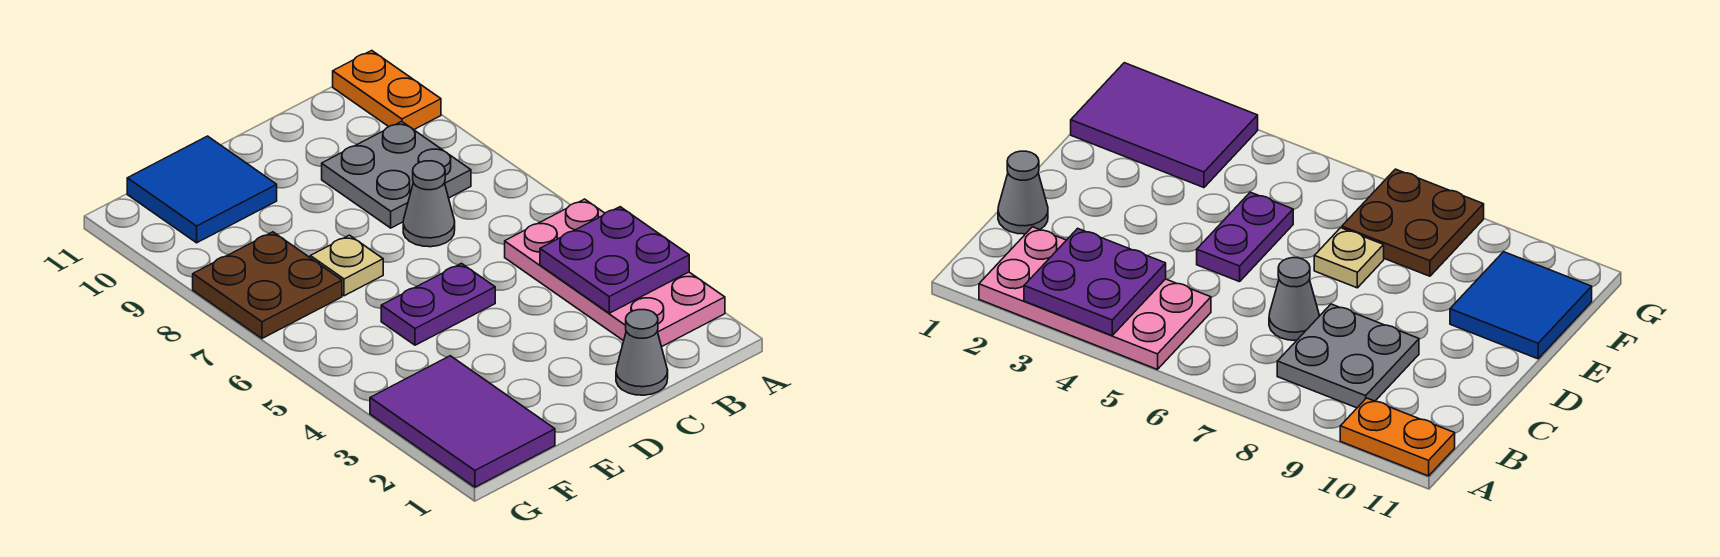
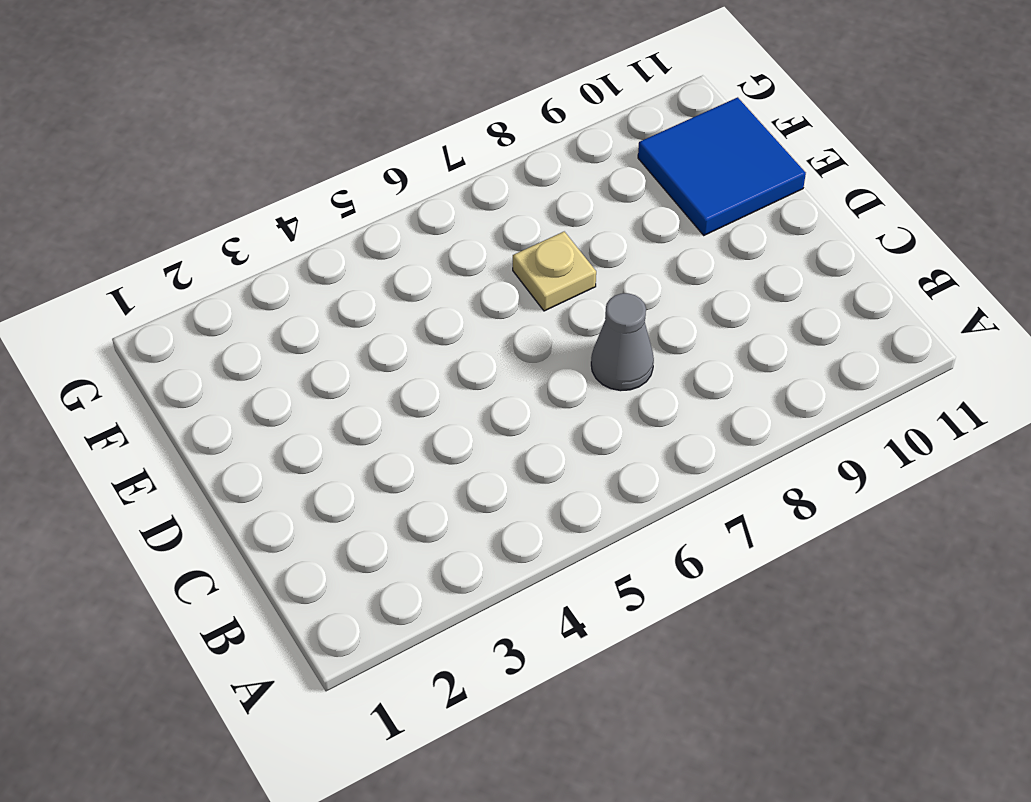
none -> pink 2x4 plate [505,199,725,347]
none -> orange 1x2 plate [333,51,441,130]

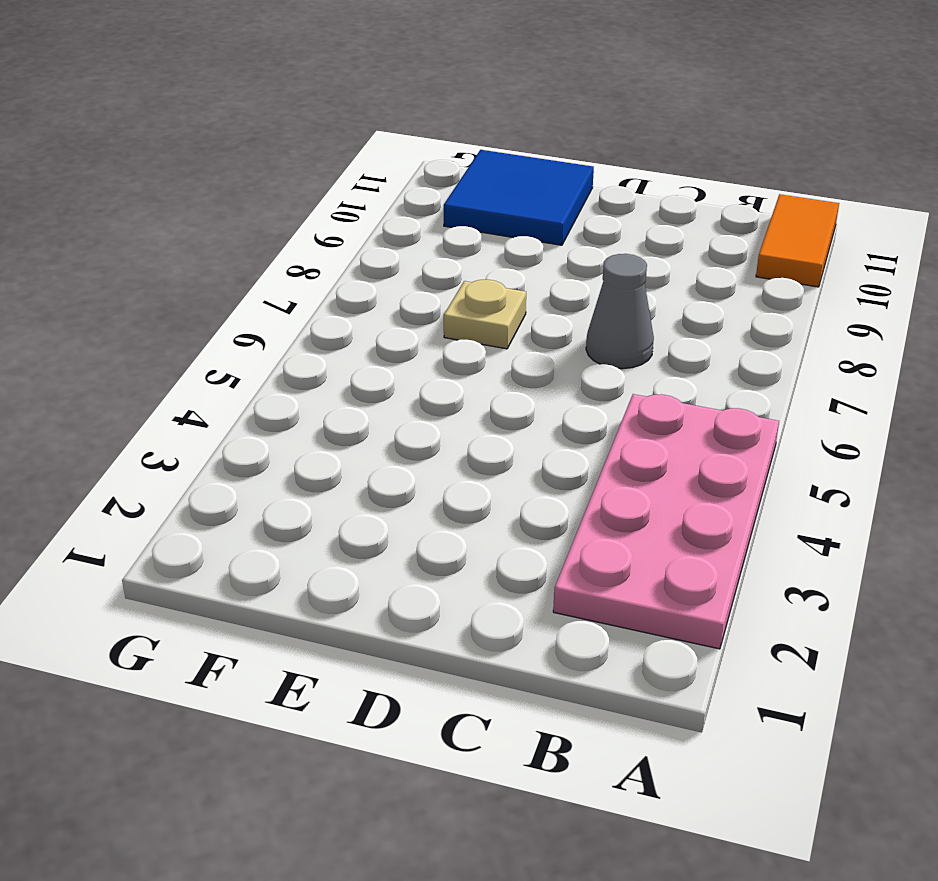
orange 1x2 tile [756,194,839,287] -> orange 1x2 plate [333,51,441,130]
none -> grey 2x2 plate [322,121,471,228]
none -> grey 1x1 cone [616,310,668,395]

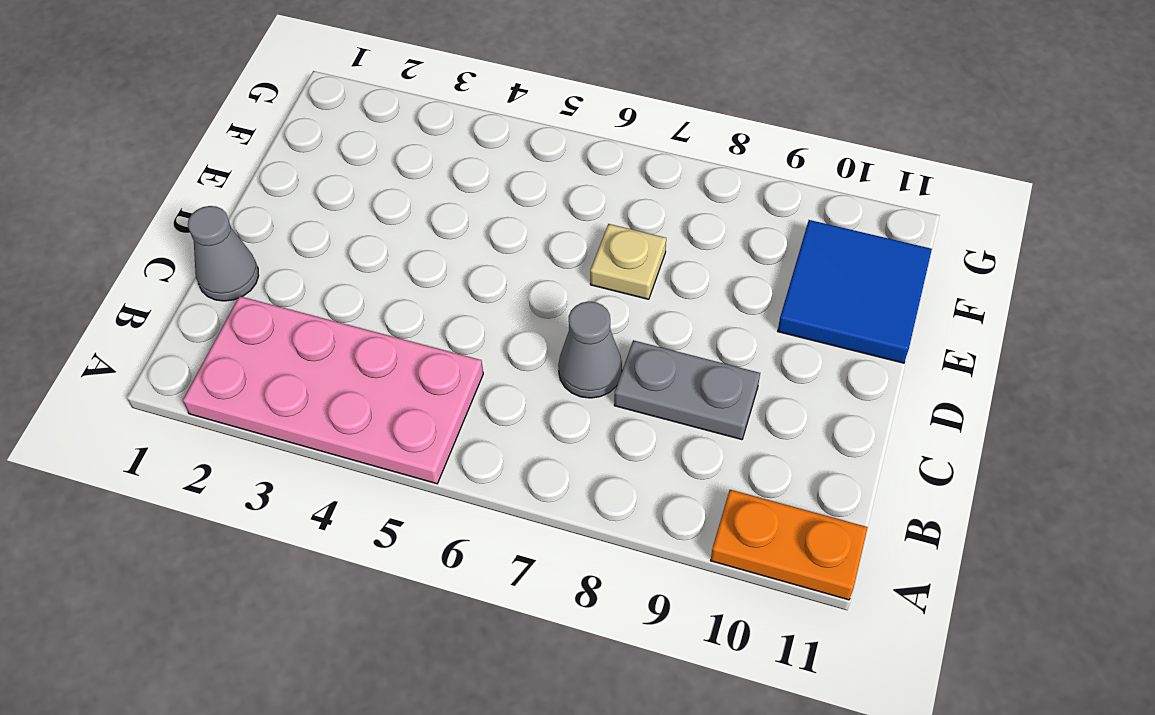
grey 1x2 plate [614,340,760,440] -> grey 2x2 plate [322,121,471,228]
none -> purple 1x2 plate [381,263,495,345]
none -> purple 2x3 tile [370,356,555,487]

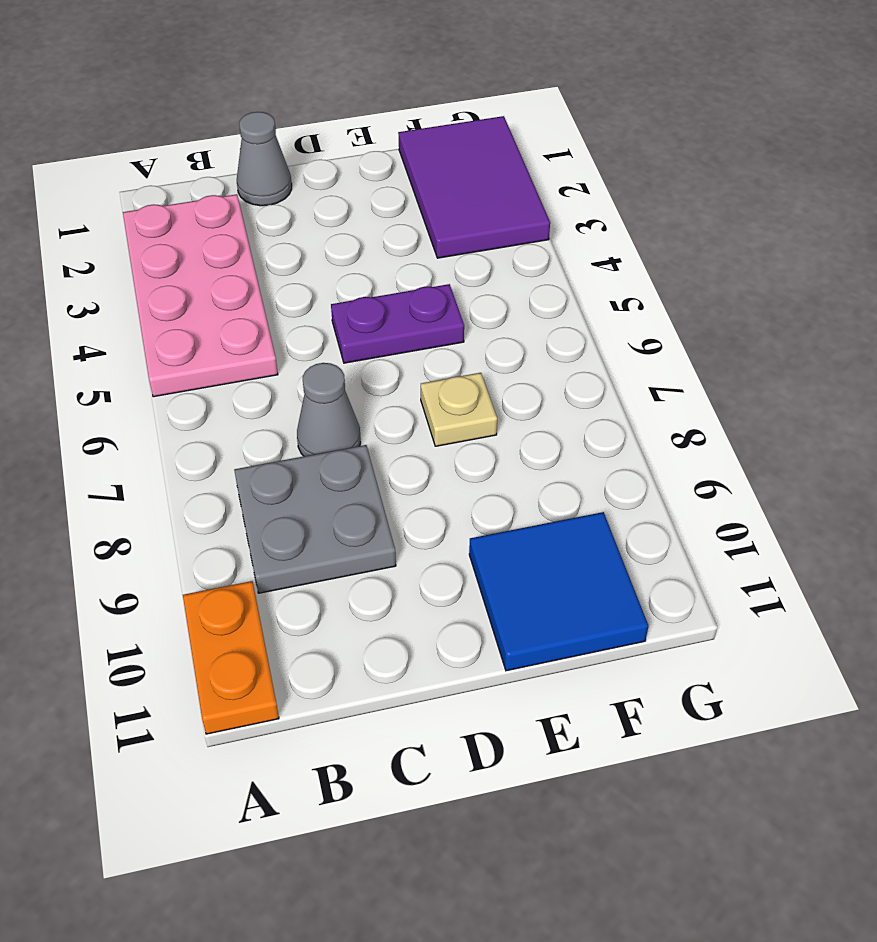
none -> brown 2x2 plate [193,232,342,338]
none -> purple 2x2 plate [540,207,689,313]

